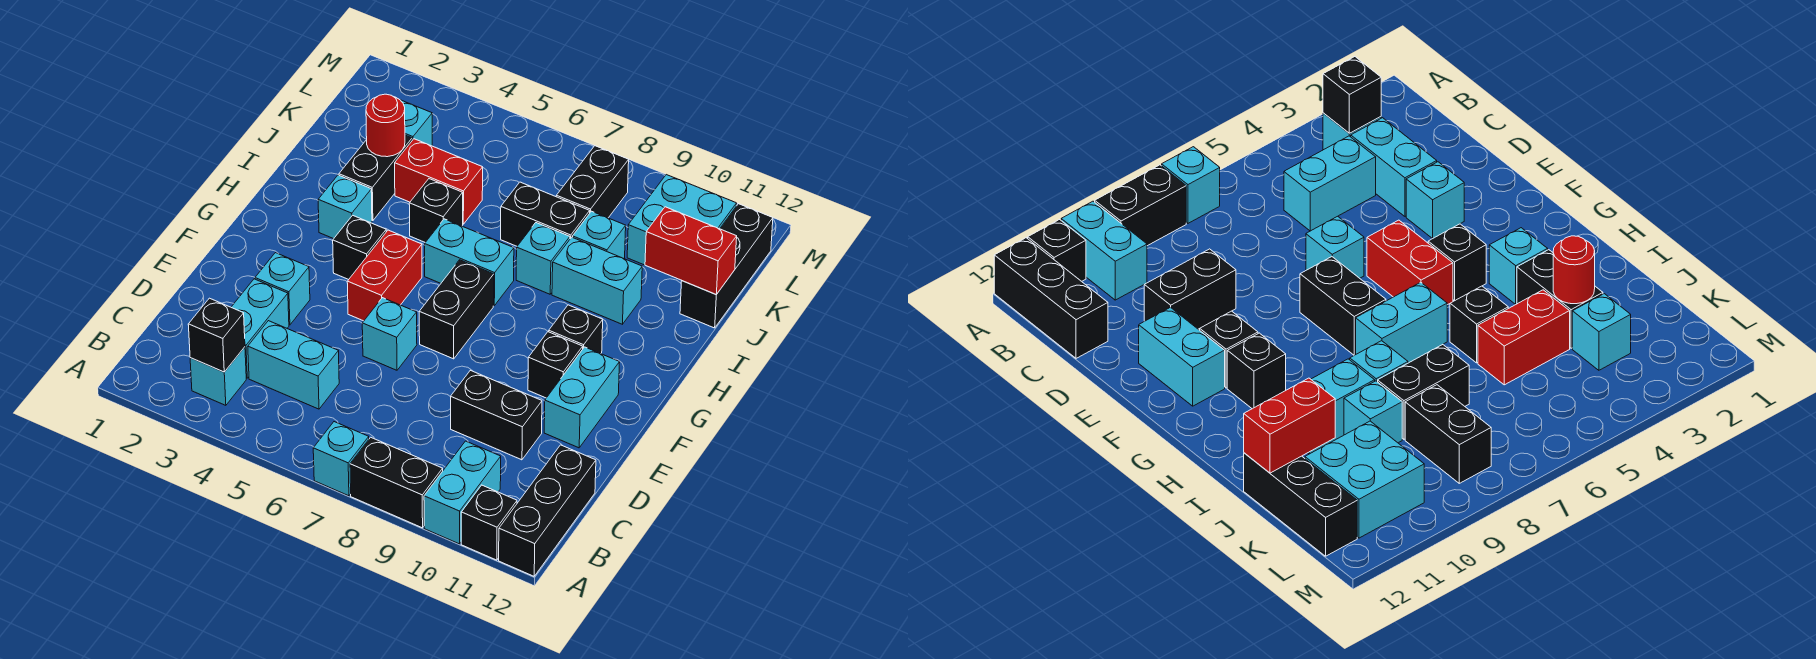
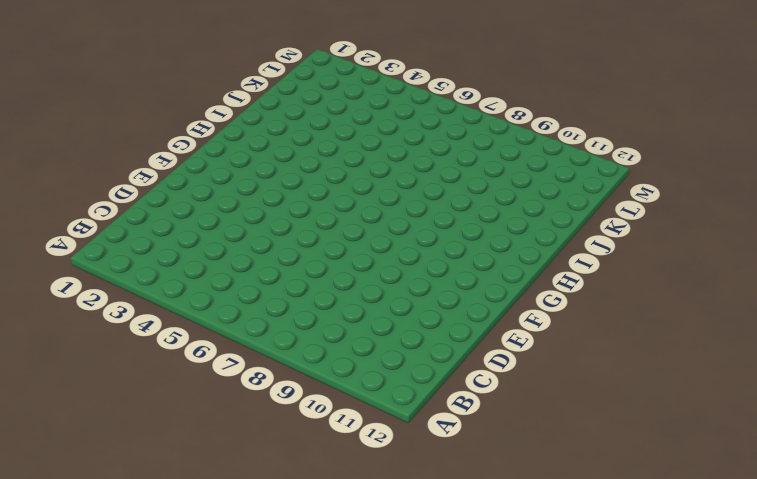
none -> cyan 1x1 brick [313,422,369,496]
none -> black 1x2 brick [350,437,443,528]
none -> cyan 1x2 brick [424,441,501,544]
none -> black 1x1 brick [461,485,517,560]

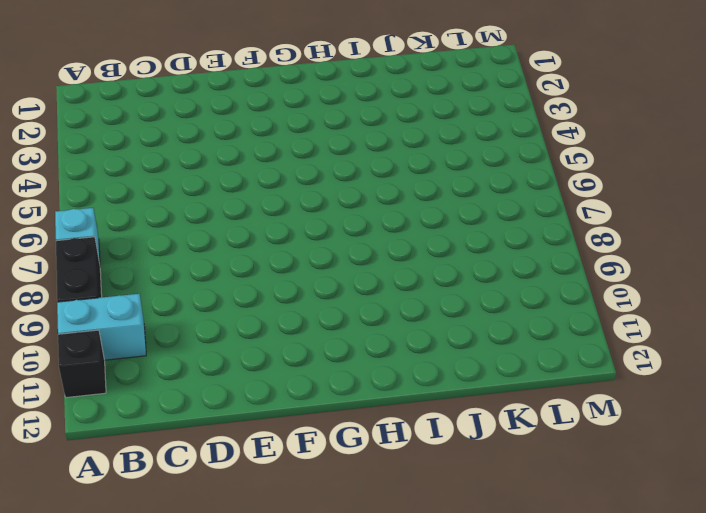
none -> black 1x3 brick [499,445,596,576]
none -> cyan 1x1 brick [190,347,246,405]
none -> cyan 1x2 brick [231,279,289,378]
none -> cyan 1x2 brick [248,321,339,409]

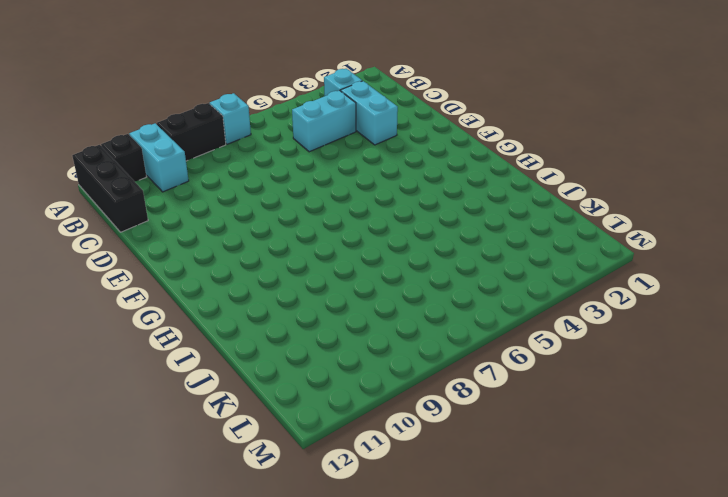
none -> black 1x2 brick [451,370,542,460]
none -> cyan 1x1 brick [255,253,310,325]
none -> cyan 1x1 brick [362,298,417,370]
none -> cyan 1x2 brick [544,347,620,448]

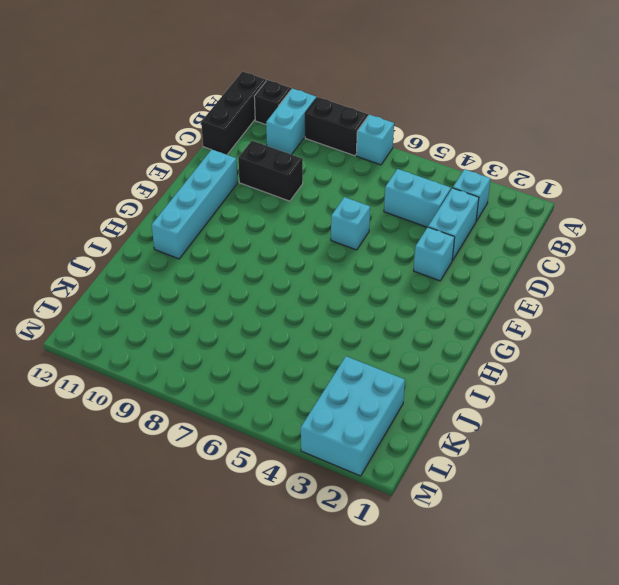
cyan 1x4 brick [152,149,237,259] -> cyan 1x2 brick [544,347,620,448]
cyan 2x3 brick [301,356,405,476] -> cyan 1x1 brick [401,100,432,146]
none -> red 1x2 brick [347,230,422,321]
none -> black 1x2 brick [419,260,494,359]
none -> black 1x1 brick [528,332,583,398]
none -> black 1x1 brick [333,215,386,280]

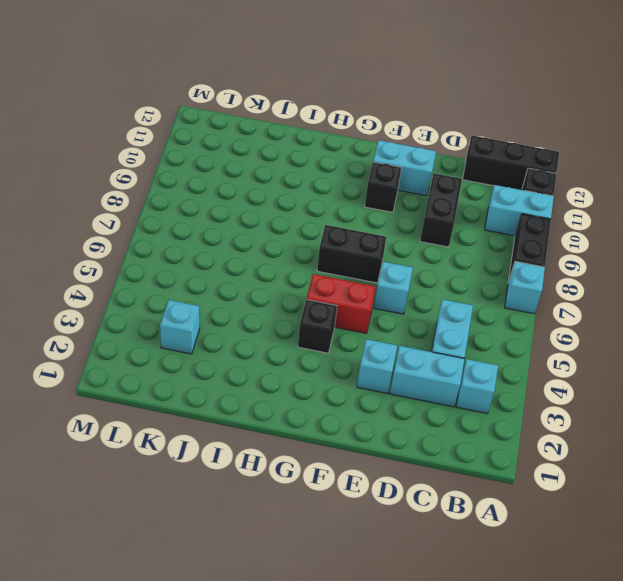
none -> black 1x1 brick [549,305,603,354]
none -> cyan 1x1 brick [318,175,372,239]
none -> cyan 1x2 brick [425,219,514,306]
none -> black 1x2 brick [339,135,412,221]

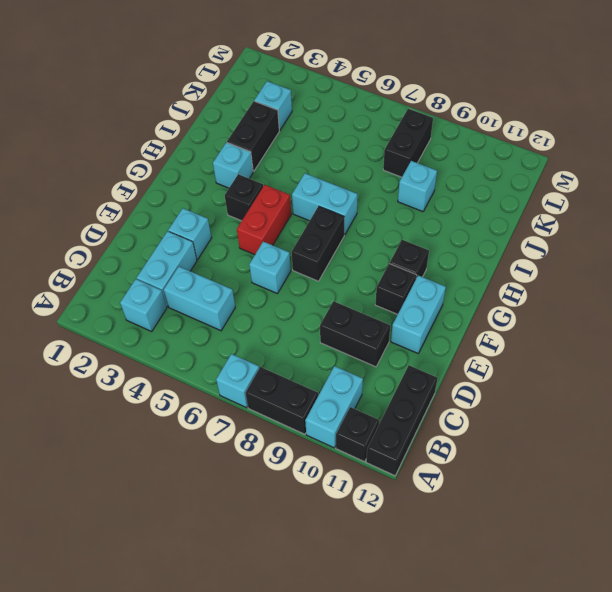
none -> black 1x1 brick [409,179,463,242]
none -> cyan 1x1 brick [516,223,570,294]
none -> cyan 1x2 brick [552,237,642,324]
none -> red 1x2 brick [395,139,483,224]

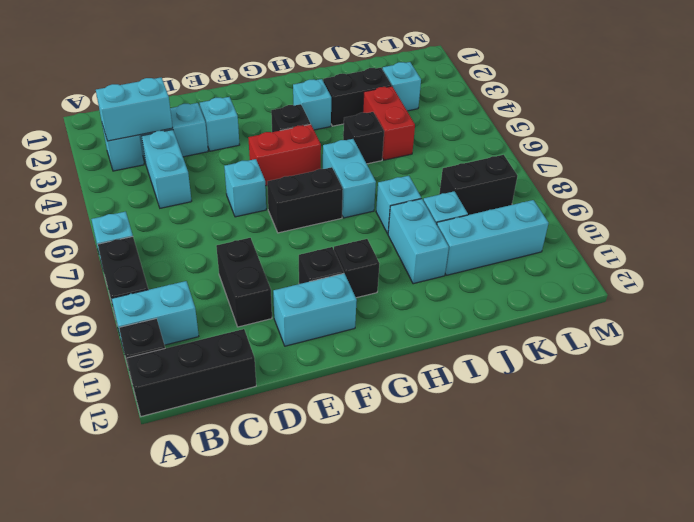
cyan 1x2 brick [96,77,173,141] -> black 1x1 brick [188,298,245,372]
cyan 1x3 brick [437,200,548,275] -> cyan 2x2 brick [627,175,737,265]
none -> black 1x2 brick [501,182,590,246]
none -> black 1x3 brick [680,204,773,328]
none -> red 1x1 round brick [366,94,405,157]
none -> red 1x2 brick [645,207,737,294]

